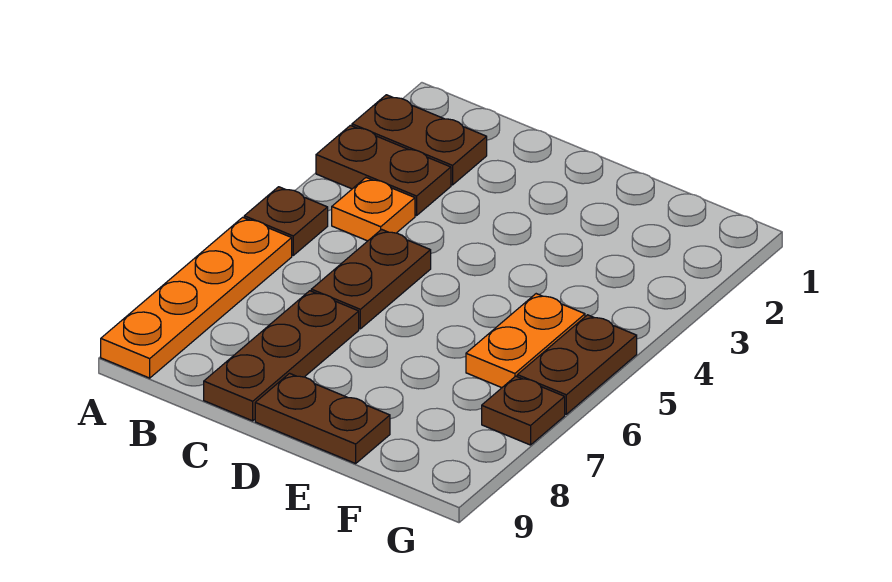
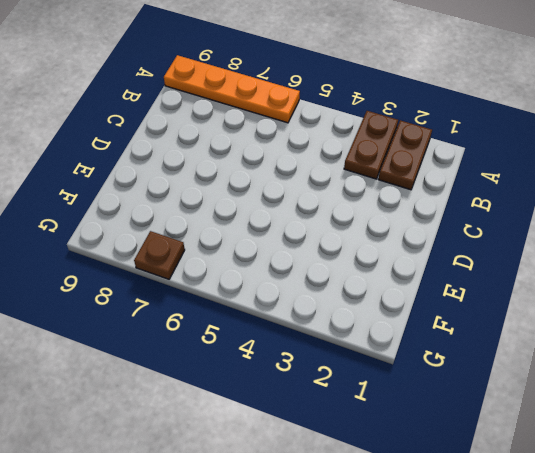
none -> brown 1x1 plate [244,187,328,255]
none -> orange 1x1 plate [332,178,415,241]

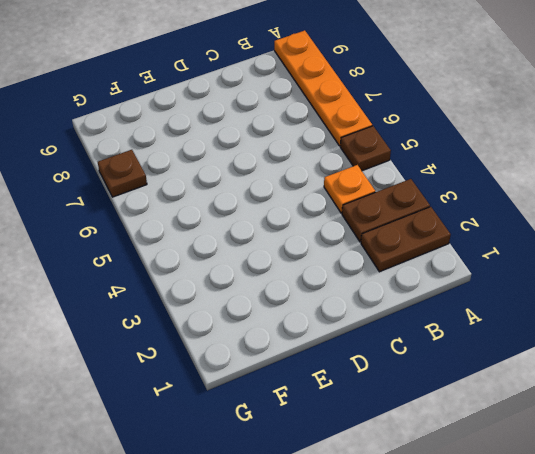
none -> brown 1x2 plate [311,229,431,329]
none -> brown 1x3 plate [204,291,359,421]

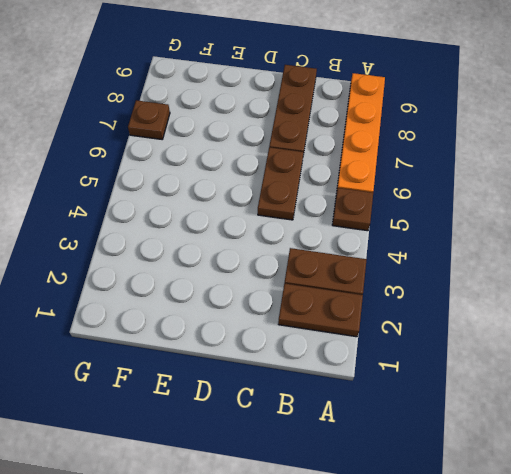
none -> orange 1x1 plate [332,178,415,241]
none -> brown 1x2 plate [255,373,390,463]

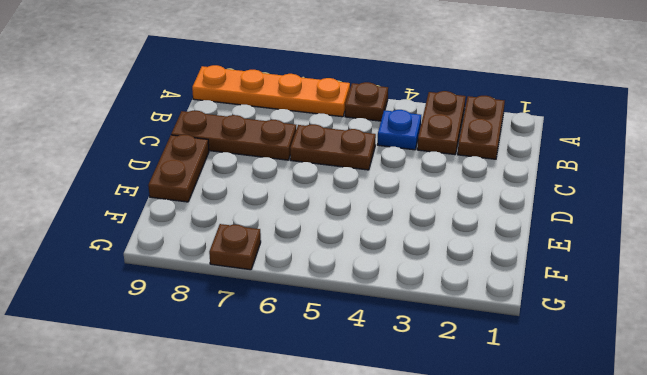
blue 1x1 plate [377,110,421,150] -> orange 1x1 plate [332,178,415,241]
none -> orange 1x2 plate [466,294,585,388]
none -> brown 1x2 plate [517,315,637,414]

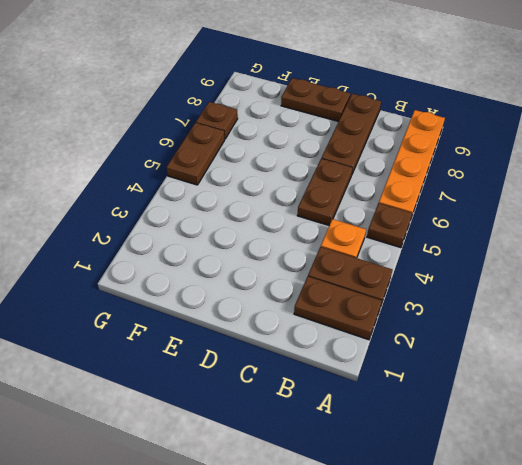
none -> orange 1x2 plate [466,294,585,388]

